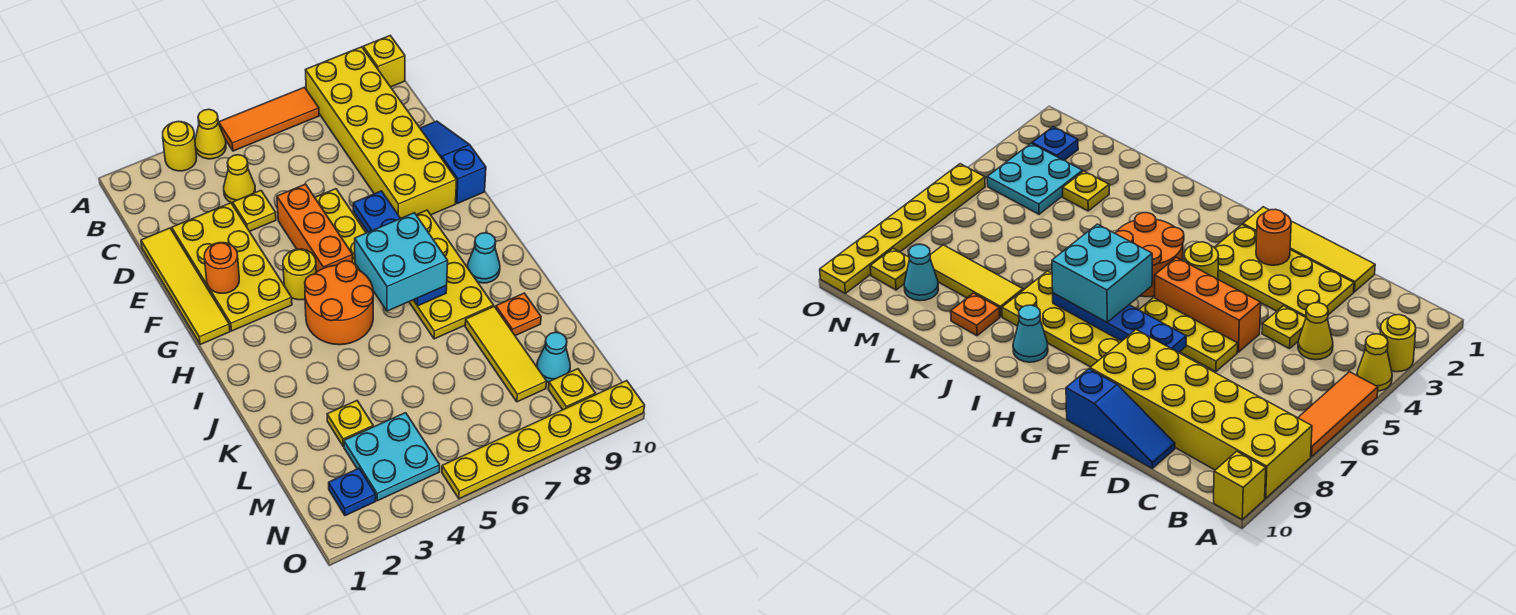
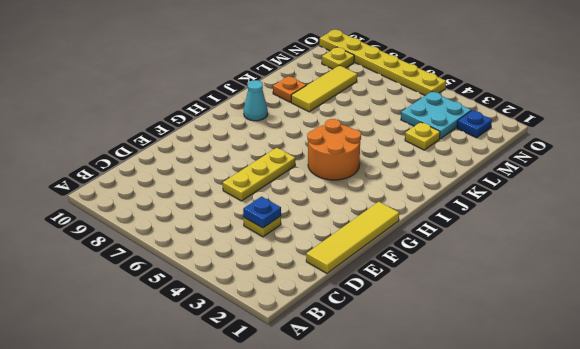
blue 1x1 plate [243,197,281,228] -> none
none -> yellow 1x1 round brick [163,121,197,171]
none -> yellow 1x1 cone [195,109,226,159]
none -> orange 1x3 tile [219,87,319,151]

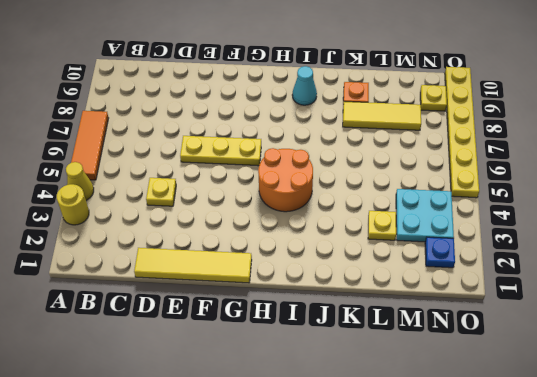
none -> yellow 2x6 brick [305,47,457,218]
none -> yellow 1x1 brick [363,36,405,87]
none -> yellow 1x1 cone [224,155,255,203]

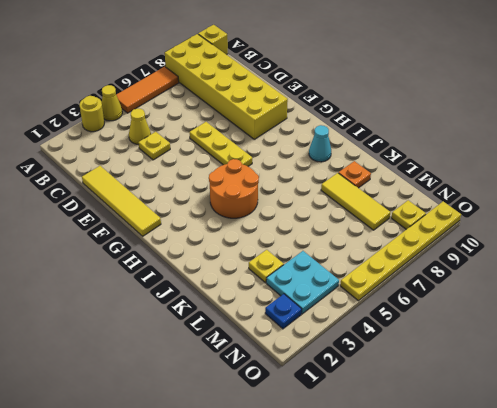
none -> yellow 2x4 plate [172,203,292,331]
none -> blue 1x3 slope [420,121,486,204]
none -> orange 1x3 brick [277,184,353,272]

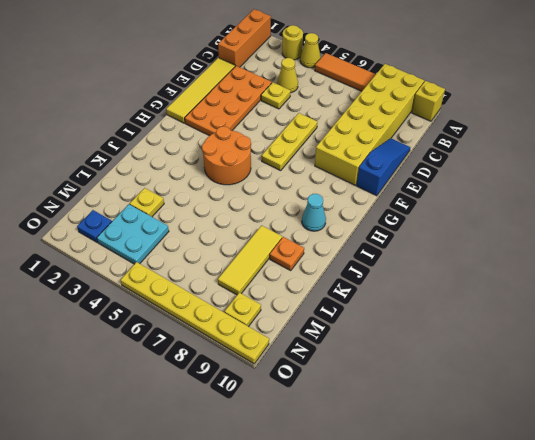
orange 1x3 brick [218,9,271,67] -> orange 1x3 brick moved to [277,184,353,272]
orange 2x4 plate [185,66,272,136] -> yellow 2x4 plate [172,203,292,331]
none -> yellow 1x1 round brick [283,249,316,300]
none -> yellow 2x4 plate [409,210,494,339]
none -> cyan 1x1 cone [537,332,570,382]

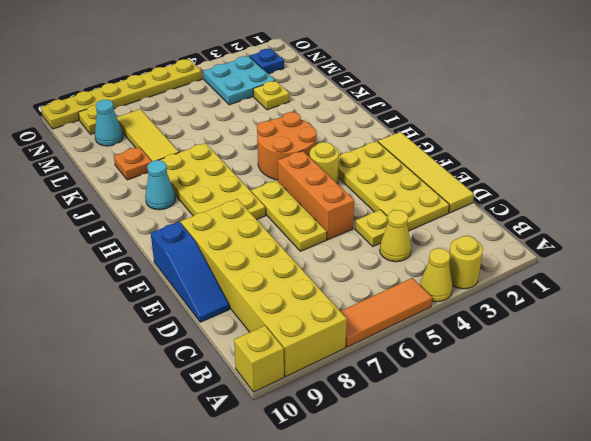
none -> orange 1x1 round brick [204,243,239,293]
none -> blue 1x4 plate [353,191,447,306]
none -> cyan 2x2 brick [355,213,448,311]

